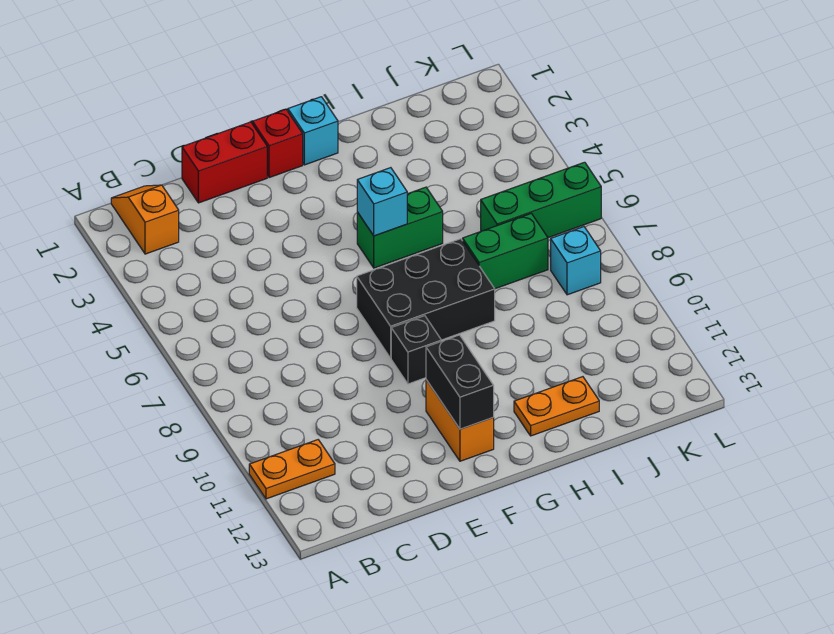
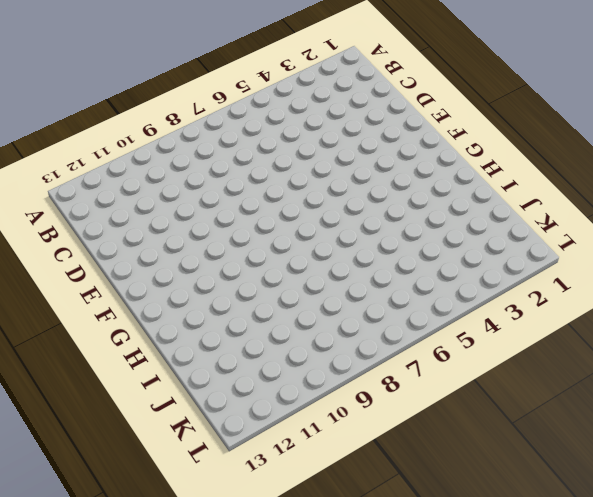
none -> orange 1x2 plate [249,440,335,499]
none -> orange 1x2 slope [111,185,179,254]
none -> red 1x2 brick [182,122,267,203]

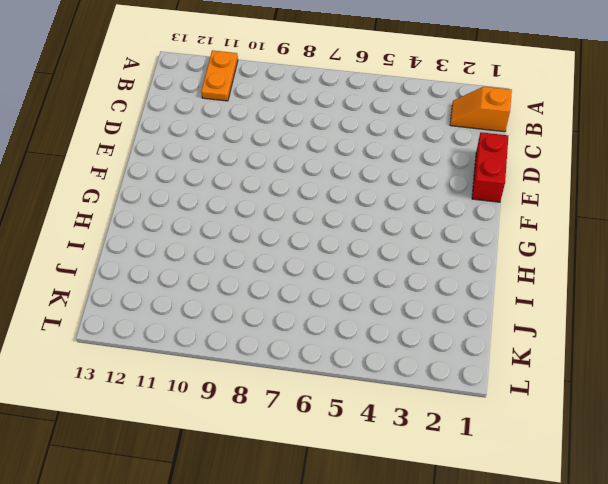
orange 1x2 slope [450,87,512,132] -> orange 1x2 slope turned to [111,185,179,254]
none -> red 1x1 brick [253,109,303,178]
none -> black 2x3 brick [357,239,495,358]
none -> black 1x1 brick [391,316,441,384]

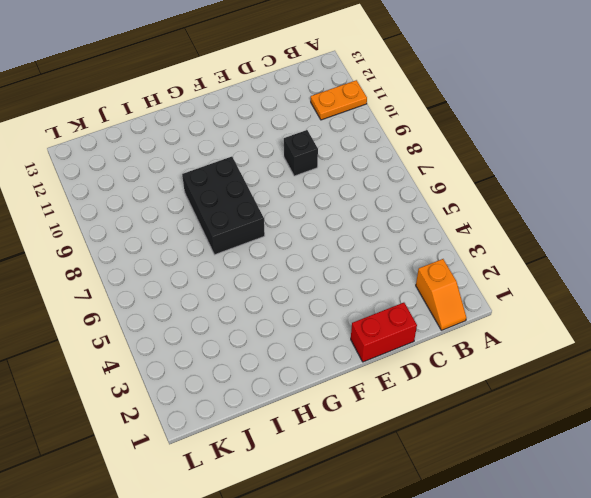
black 1x1 brick [284,130,318,176] -> black 1x1 brick moved to [391,316,441,384]
black 2x3 brick [182,157,265,255] -> black 2x3 brick turned to [357,239,495,358]
none -> red 1x1 brick [253,109,303,178]
none -> orange 1x2 brick [426,380,494,461]
none -> cyan 1x1 brick [288,97,338,165]

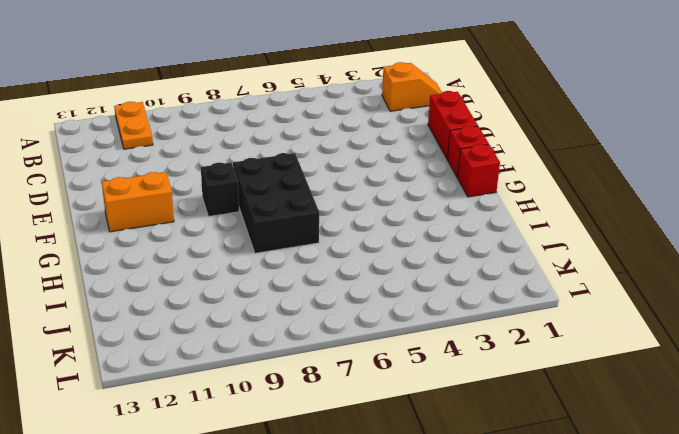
red 1x1 brick [458,144,500,197] -> cyan 1x1 brick [288,97,338,165]
none -> green 1x2 brick [357,187,443,268]
none -> orange 1x2 plate [514,377,599,436]
none -> green 1x2 brick [463,213,548,289]

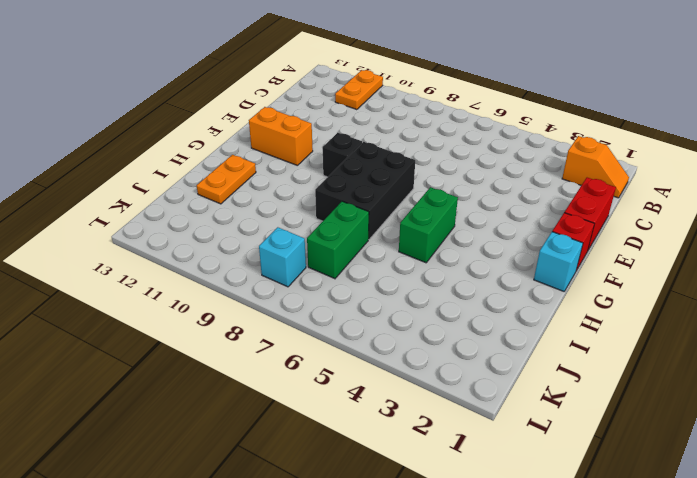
none -> green 1x3 brick [481,162,601,238]
none -> black 1x2 brick [426,335,494,429]
none -> cyan 1x1 brick [357,168,407,236]

